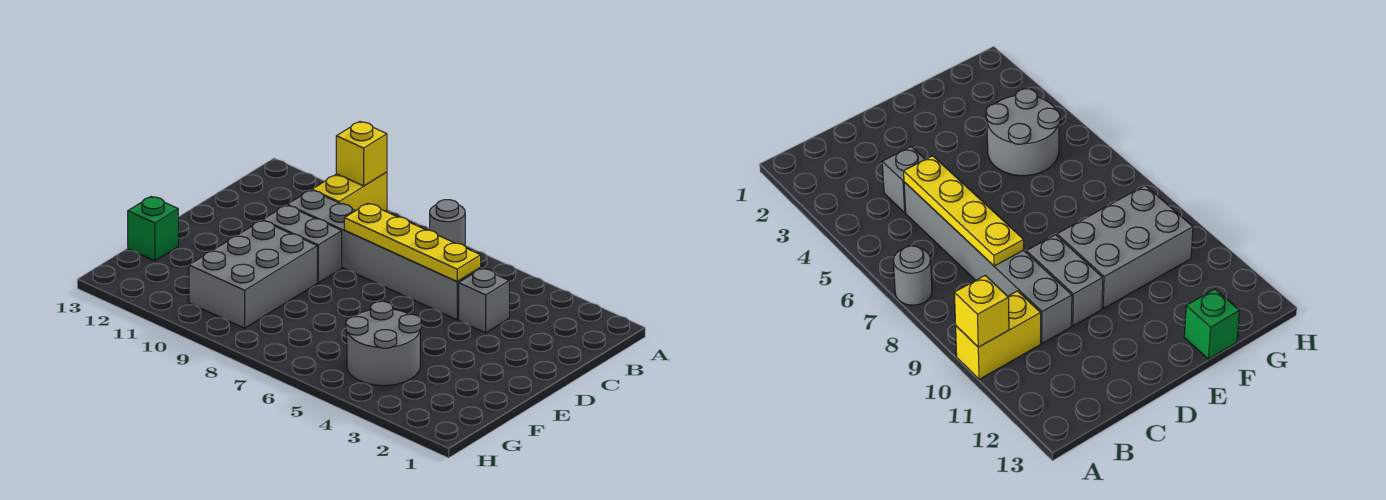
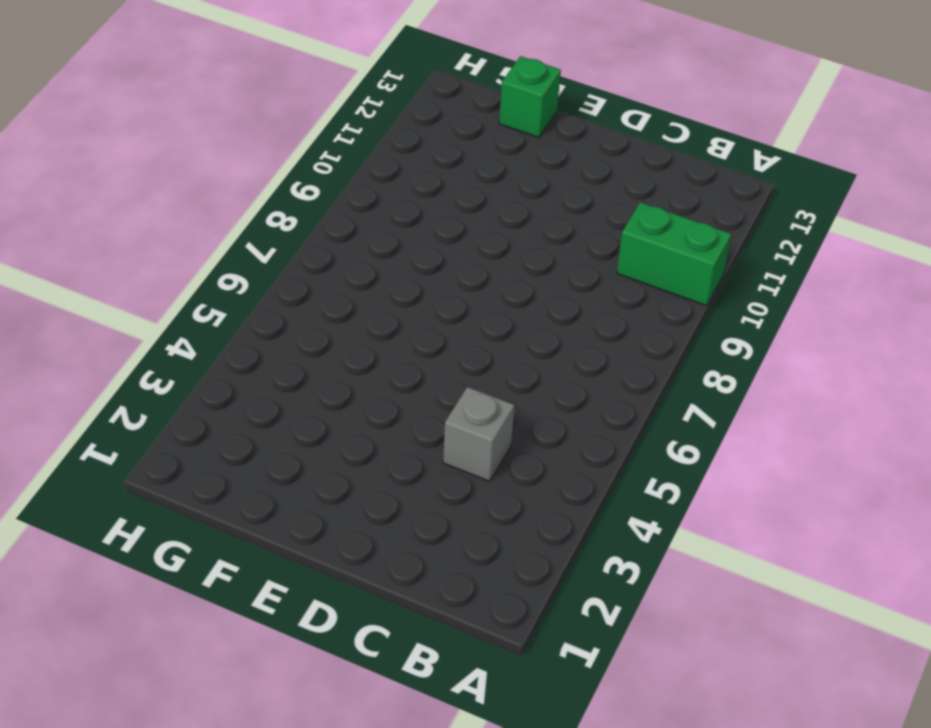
green 1x2 brick [617,202,731,306] -> yellow 1x2 brick [312,172,387,211]
none -> grey 1x1 round brick [430,200,465,246]
none -> grey 1x6 brick [287,190,481,320]

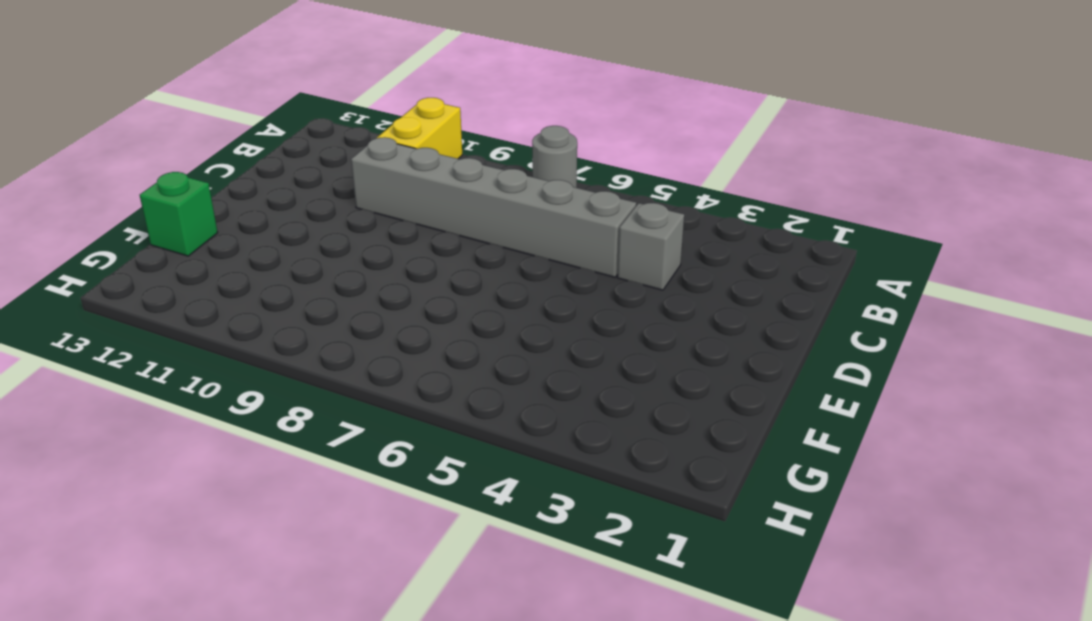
none -> grey 1x2 brick [263,205,342,283]
none -> grey 2x3 brick [189,220,317,328]

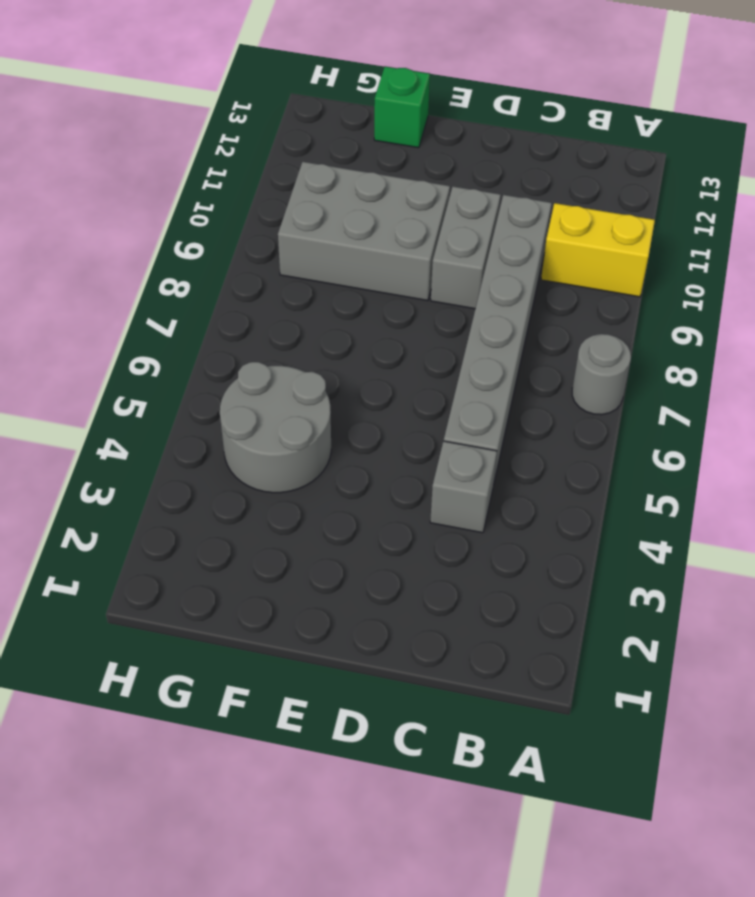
none -> yellow 1x1 brick [336,122,387,186]
none -> yellow 1x4 plate [344,203,481,281]

